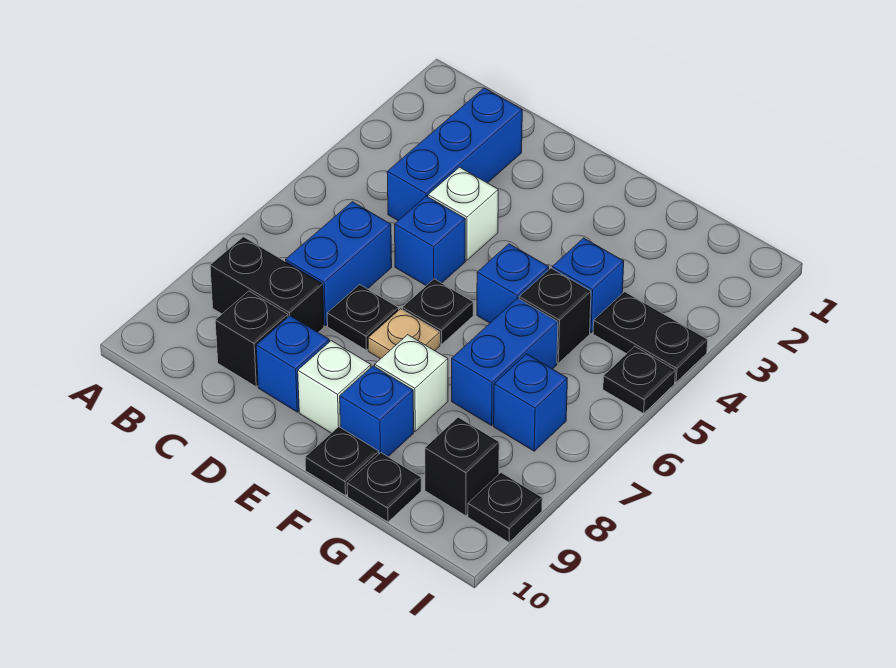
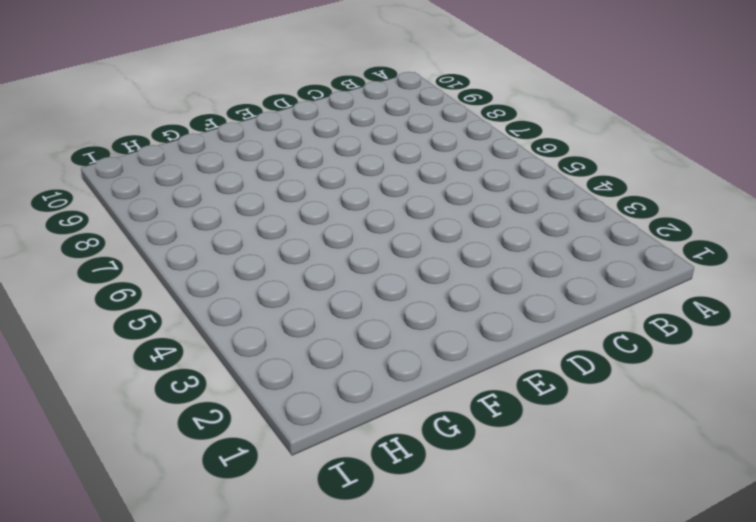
none -> black 1x2 brick [210,237,324,332]
none -> blue 1x3 brick [387,88,522,221]
none -> blue 1x2 brick [286,202,392,326]

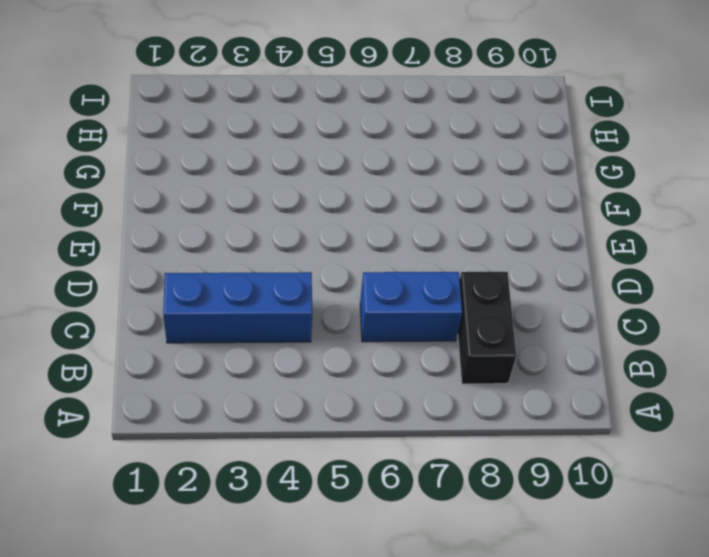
none -> black 1x1 brick [215,291,288,387]
none -> white 1x1 brick [428,167,498,260]
none -> blue 1x1 brick [395,196,465,286]

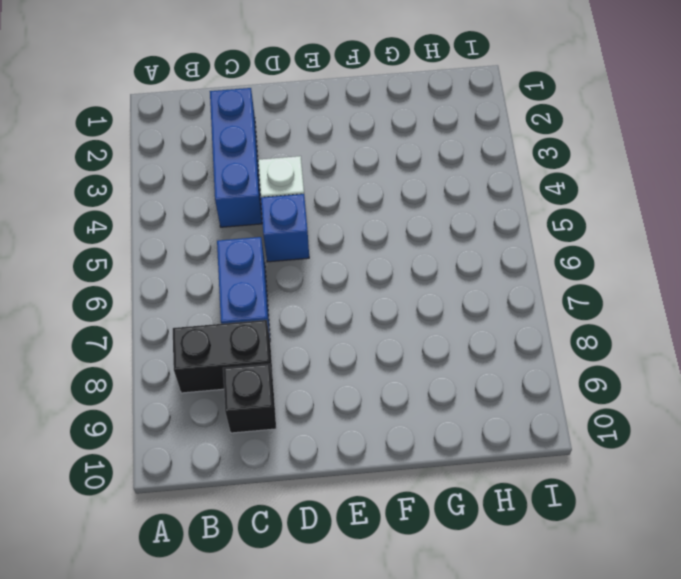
none -> black 1x1 plate [327,285,399,350]
none -> blue 1x1 brick [256,316,329,412]
none -> black 1x1 plate [402,279,473,344]

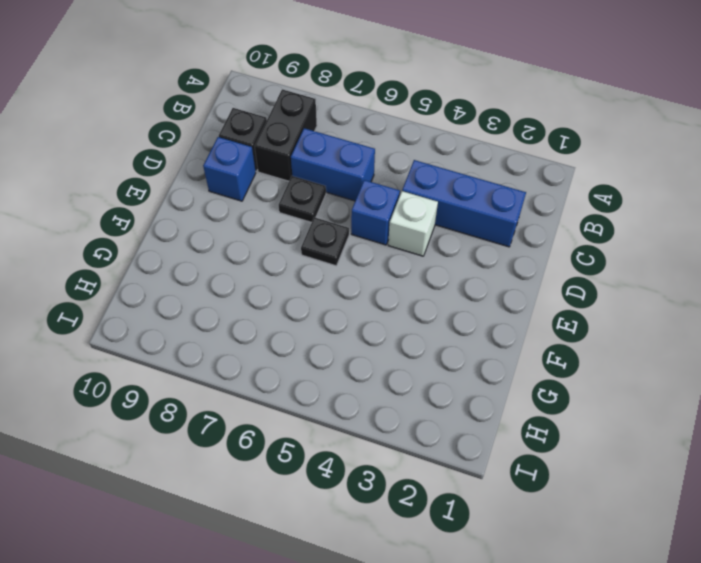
none -> tan 1x1 plate [368,309,440,359]
none -> white 1x1 brick [298,341,371,433]
none -> blue 1x1 brick [477,244,549,323]

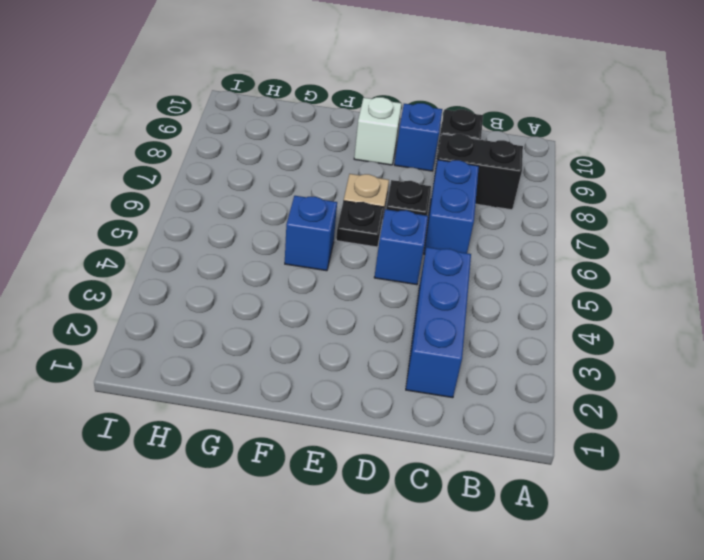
none -> white 1x1 brick [428,167,498,260]
none -> white 1x1 brick [375,335,448,431]
none -> blue 1x1 brick [340,366,414,456]

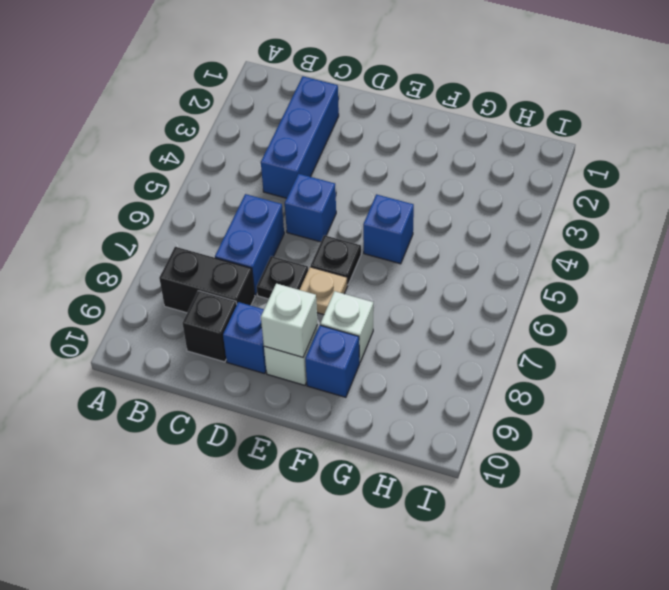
white 1x1 brick [261,284,318,357] -> white 1x1 brick moved to [428,167,498,260]
none -> black 1x1 plate [305,427,379,496]
none -> blue 1x1 brick [552,238,624,333]
none -> black 1x1 brick [519,268,591,363]

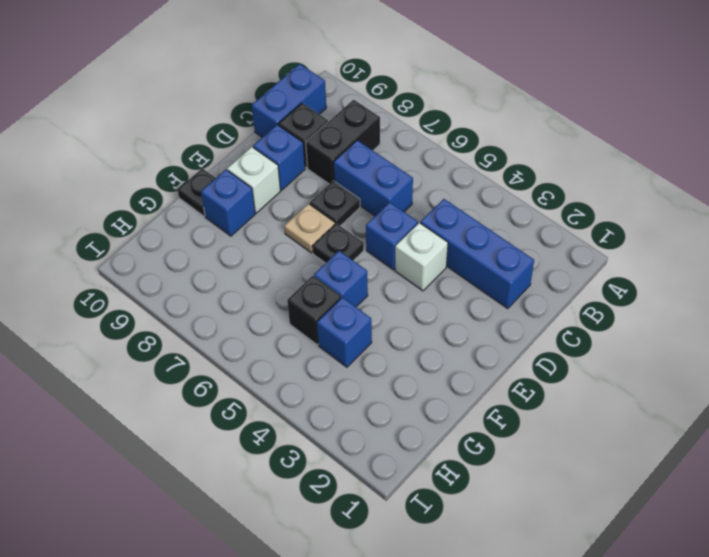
blue 1x2 brick [252,64,326,137] -> blue 1x2 brick turned to [452,298,558,425]
none -> white 1x1 brick [375,335,448,431]
none -> black 1x1 plate [347,453,421,522]
none -> black 1x2 plate [593,292,708,382]

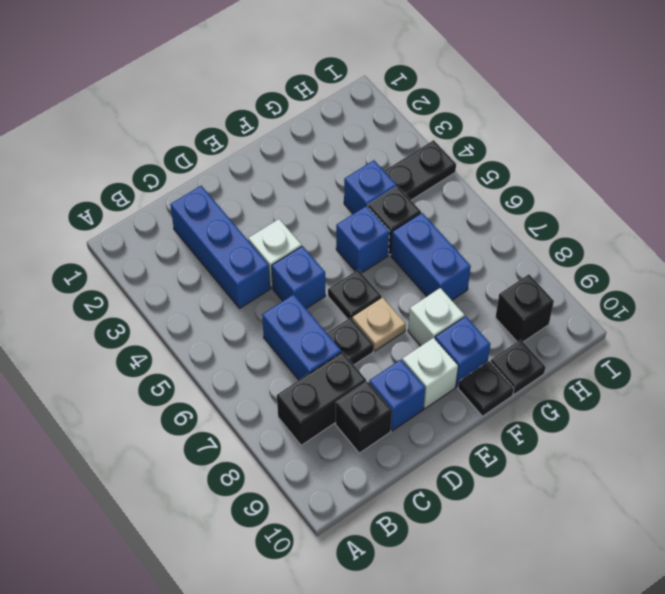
none -> blue 1x1 brick [494,354,567,451]
none -> black 1x1 plate [603,346,675,413]
none -> black 1x1 plate [468,473,542,542]

